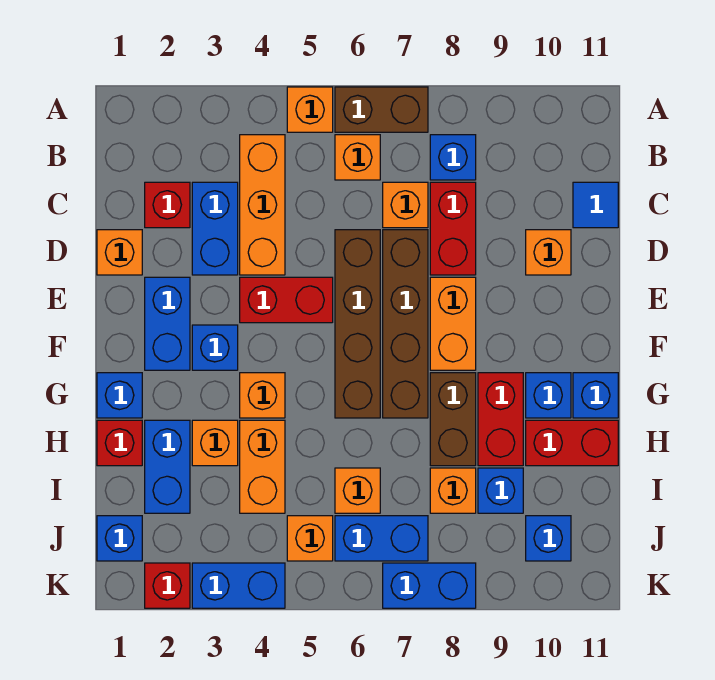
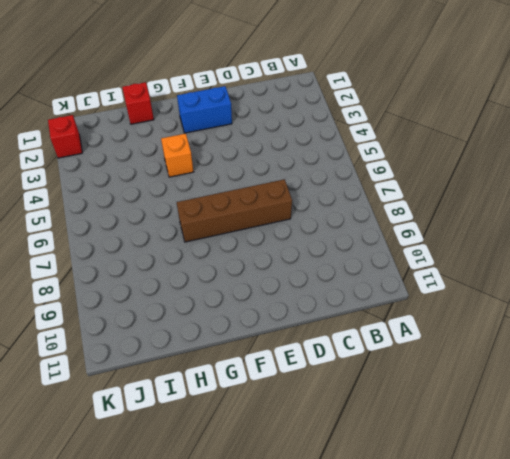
none -> orange 1x1 brick [287,87,333,132]
none -> brown 1x2 brick [335,87,428,132]
none -> orange 1x3 brick [240,135,285,275]
none -> orange 1x1 brick [335,135,380,180]

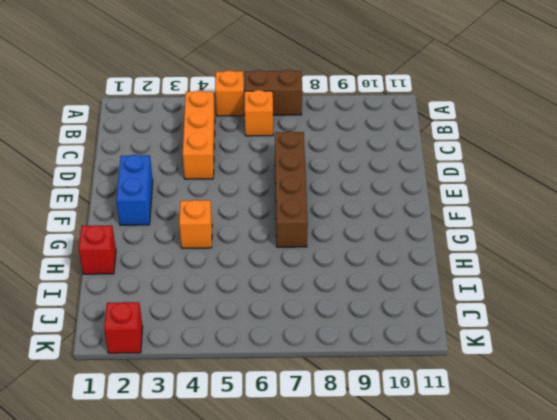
none -> blue 1x1 brick [430,135,476,180]
none -> red 1x1 brick [145,182,190,228]
none -> blue 1x2 brick [192,182,238,275]
none -> orange 1x1 brick [383,182,428,228]

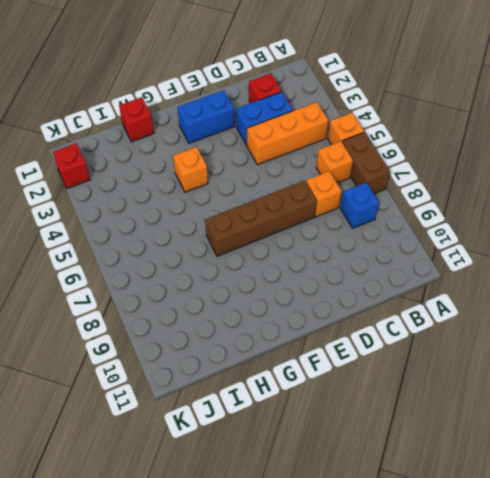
none -> red 1x2 brick [430,182,476,275]
none -> blue 1x1 tile [573,182,618,228]
none -> orange 1x1 brick [97,230,142,275]
none -> brown 1x4 brick [335,230,380,418]

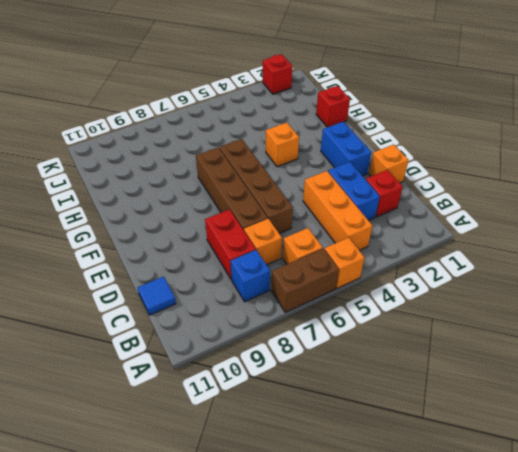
none -> orange 1x1 brick [526,230,571,275]
none -> red 1x2 brick [240,277,333,323]
none -> orange 1x2 brick [430,277,476,370]
none -> blue 1x1 brick [192,325,238,370]

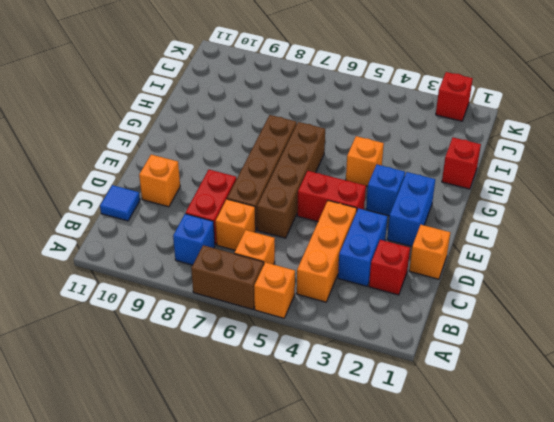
none -> orange 1x2 brick [430,277,476,370]
none -> blue 1x1 brick [97,373,142,418]
none -> brown 1x2 brick [430,373,476,466]
none -> red 1x2 brick [478,373,523,466]

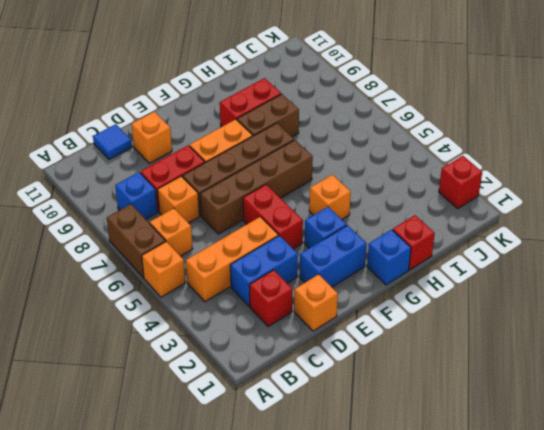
none -> blue 1x1 brick [526,373,571,418]
none -> blue 1x1 brick [573,373,618,418]
none -> blue 1x2 brick [145,420,190,513]
none -> orange 1x1 brick [192,420,238,466]

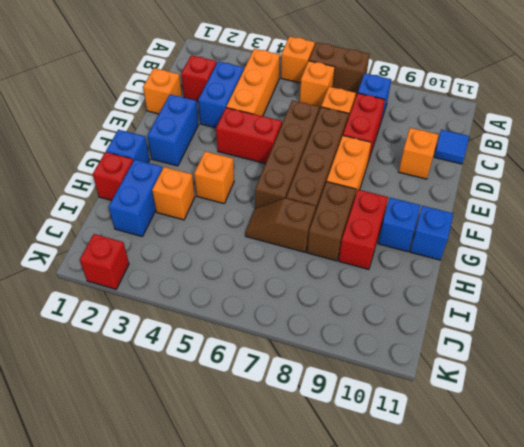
brown 1x2 slope [245,198,316,252] -> none
none -> blue 1x1 brick [192,325,238,370]
none -> orange 1x2 brick [240,420,285,513]
none -> red 1x2 brick [526,420,618,466]
none -> orange 1x1 brick [335,468,380,513]

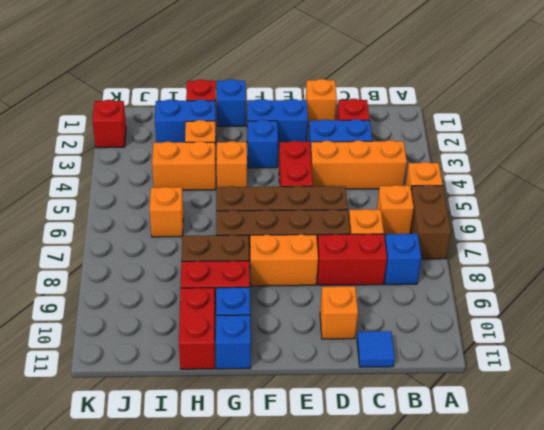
none -> orange 1x1 brick [430,468,476,513]
none -> blue 1x1 brick [478,468,523,513]
none -> blue 1x1 brick [97,516,142,561]
none -> orange 1x1 brick [287,516,333,561]

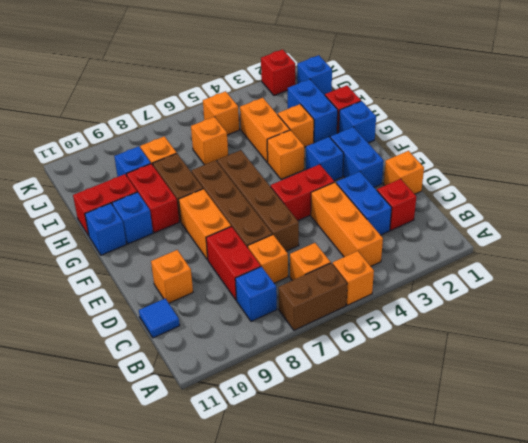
none -> blue 1x2 brick [335,516,428,561]
none -> blue 1x1 brick [526,516,571,561]
none -> blue 1x2 brick [192,563,285,608]
none -> blue 1x2 brick [383,563,476,608]

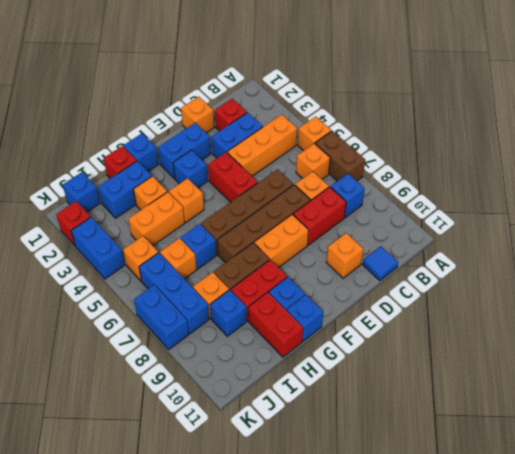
blue 1x1 brick [181,224,217,269] -> blue 1x1 brick moved to [526,516,571,561]
blue 1x3 brick [139,253,209,334] -> blue 1x2 brick [335,516,428,561]

